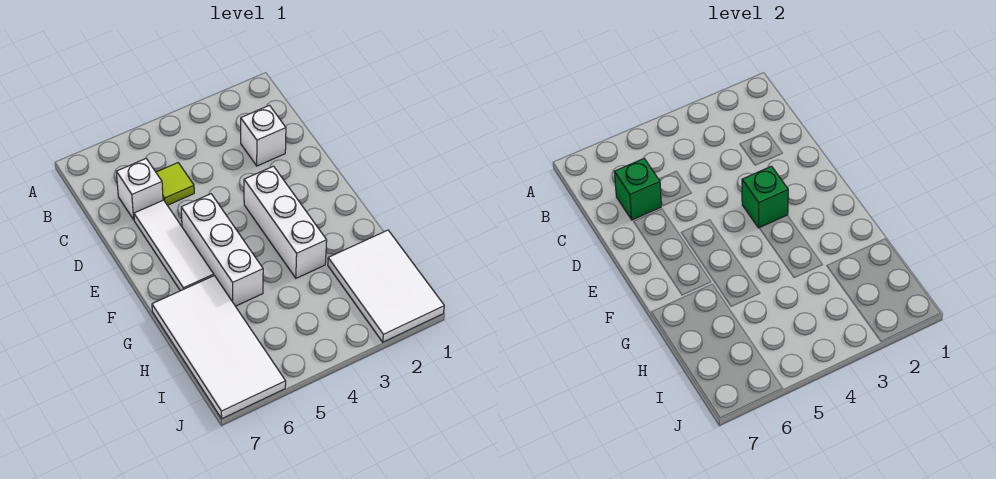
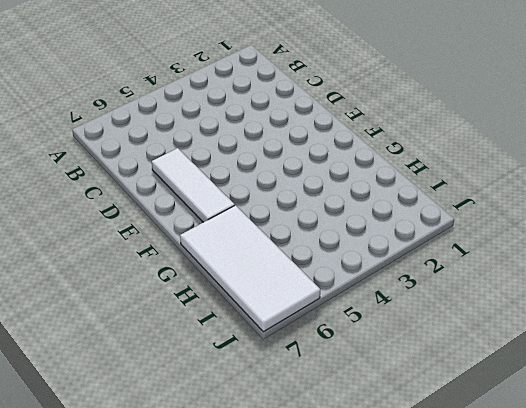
none -> white 1x1 brick [241,105,286,166]
none -> lime 1x1 tile [156,163,194,205]

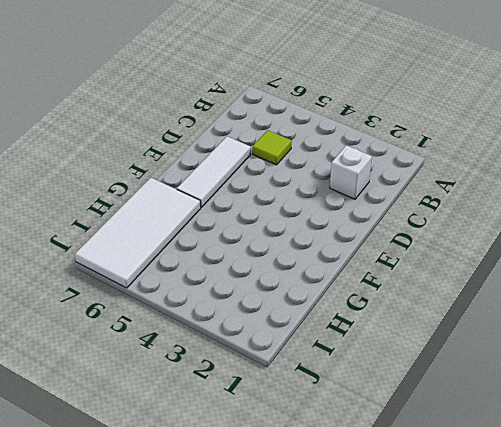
none -> white 1x1 brick [116,159,163,220]
none -> white 1x3 brick [244,166,327,278]

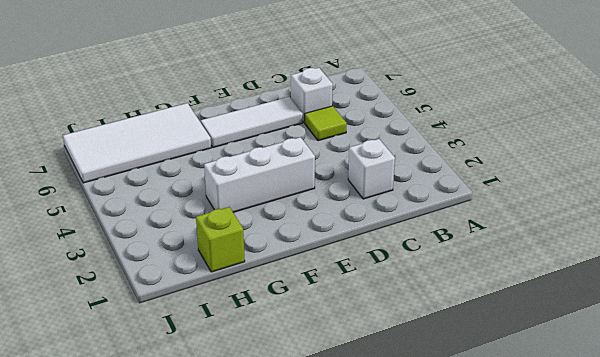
lime 1x1 brick [196,207,245,272] -> white 2x3 tile [328,230,444,342]
none -> white 1x3 brick [181,194,263,306]
none -> green 1x1 brick [614,159,661,220]

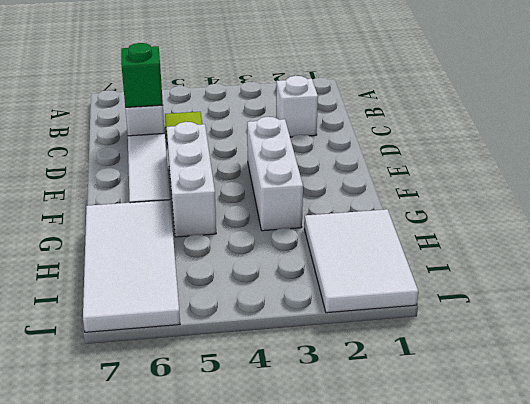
none -> green 1x1 brick [742,166,788,228]

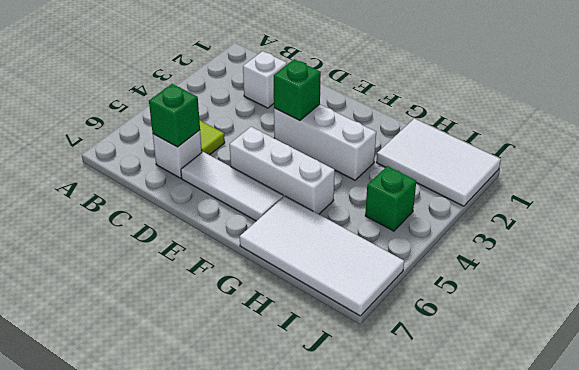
green 1x1 brick [365,166,416,231] -> none

